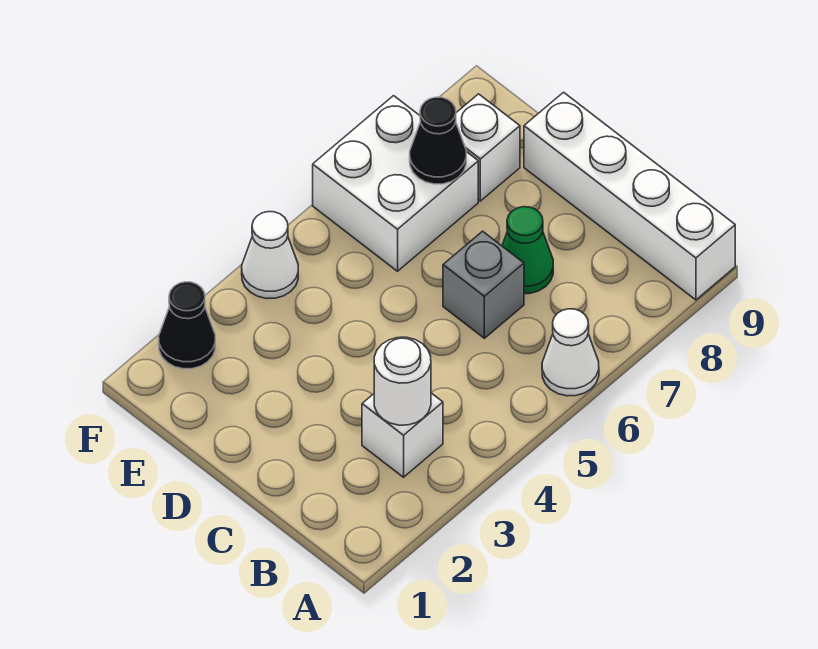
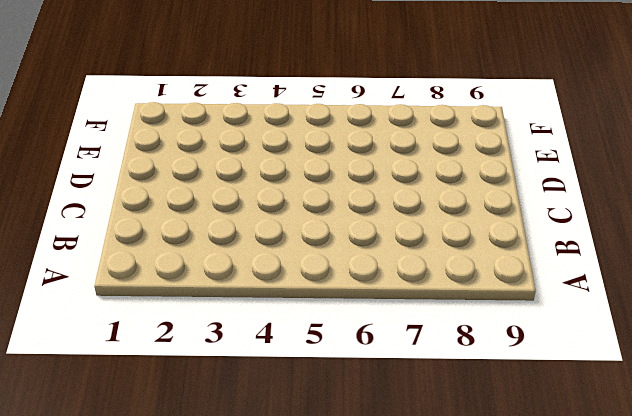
none -> white 1x1 cone [542,309,599,396]
none -> white 1x4 brick [524,92,735,300]

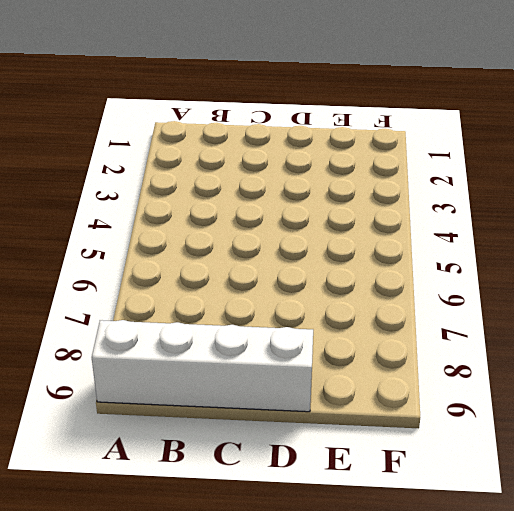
none -> white 1x1 cone [542,309,599,396]
none -> white 1x1 brick [362,393,443,477]

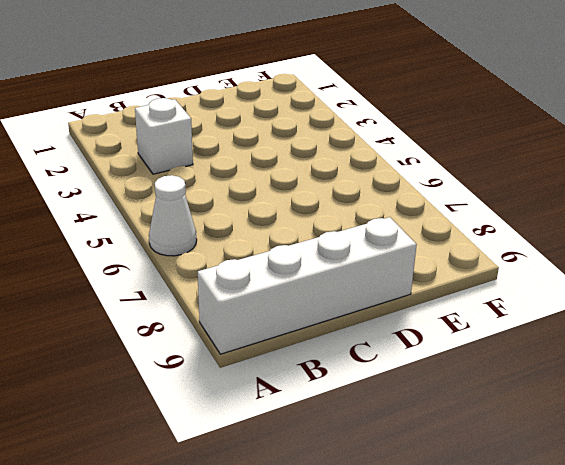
none -> grey 1x1 brick [443,231,524,338]
none -> green 1x1 cone [502,207,553,294]

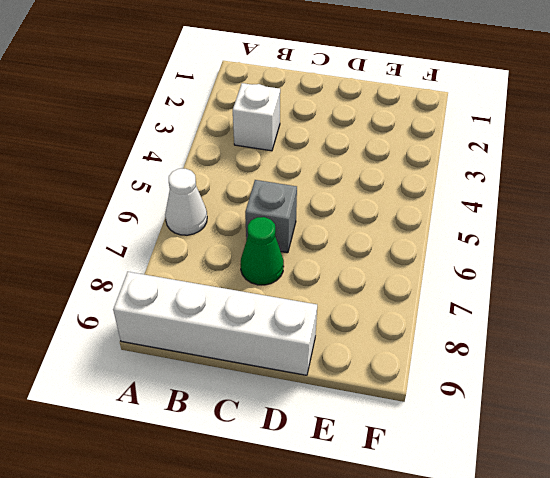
none -> white 2x2 brick [313,96,478,271]
none -> white 1x1 brick [456,94,520,201]

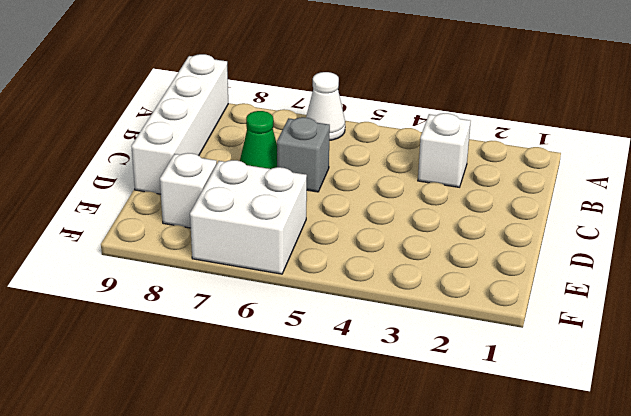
none -> black 1x1 cone [159,282,215,369]
none -> white 1x1 cone [242,212,298,299]

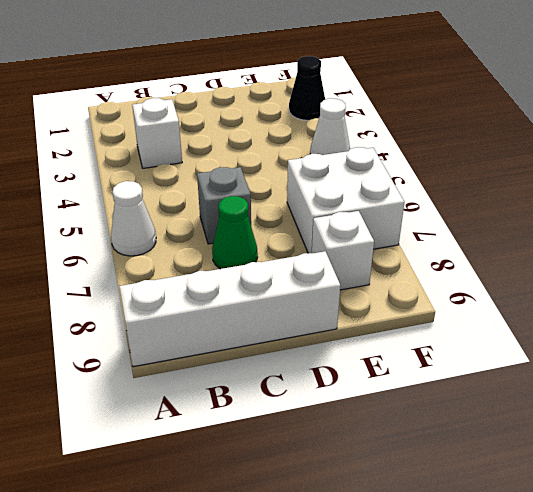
none -> white 1x1 round brick [374,337,431,425]
none -> black 1x1 cone [410,97,466,184]

